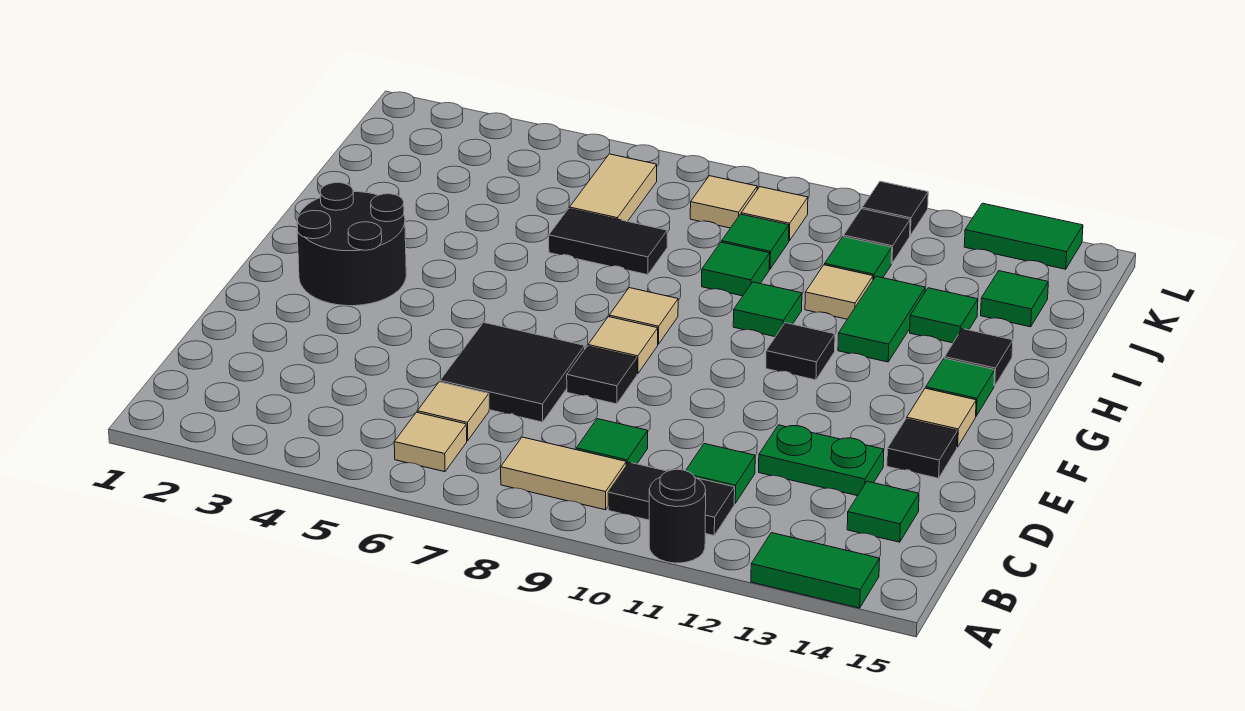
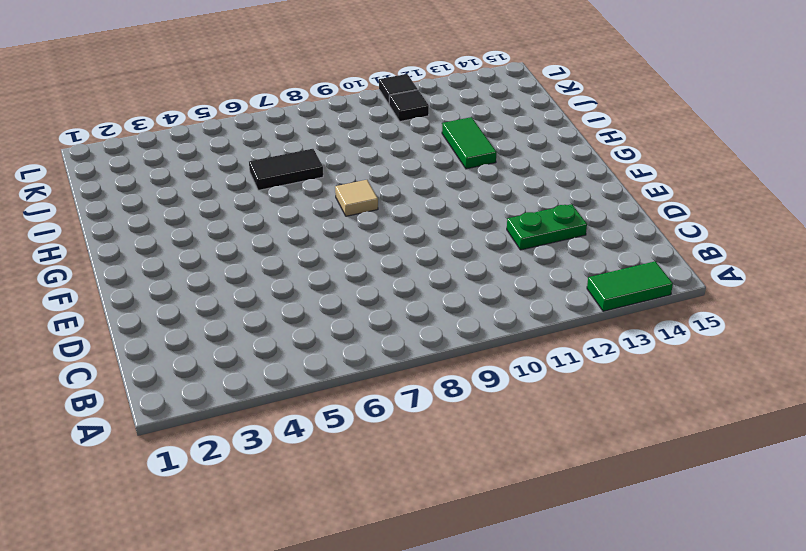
none -> black 1x1 round brick [649,469,706,563]
none -> tan 1x1 tile [394,412,467,472]
none -> tan 1x2 tile [501,437,626,510]
none -> black 1x2 tile [608,462,735,535]

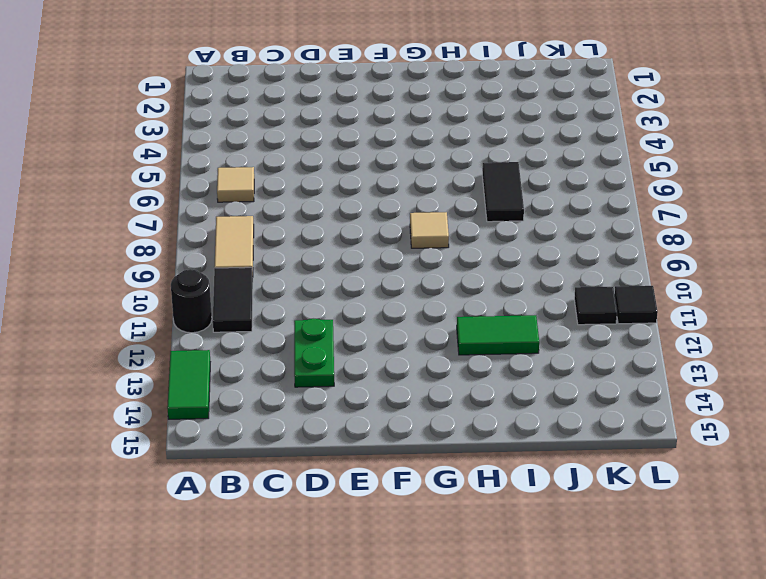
none -> tan 1x1 tile [417,382,489,441]
none -> green 1x1 tile [576,419,648,465]
none -> green 1x1 tile [686,444,755,503]
none -> green 1x1 tile [847,481,919,542]

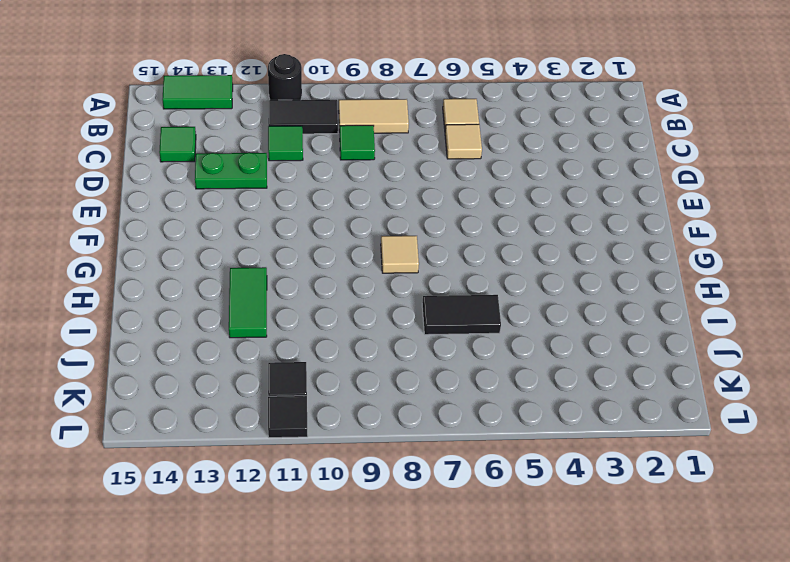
none -> black 2x2 tile [440,322,585,422]
none -> black 1x1 tile [567,346,637,404]
none -> black 1x1 tile [887,419,957,478]
none -> black 2x2 round brick [297,183,406,306]

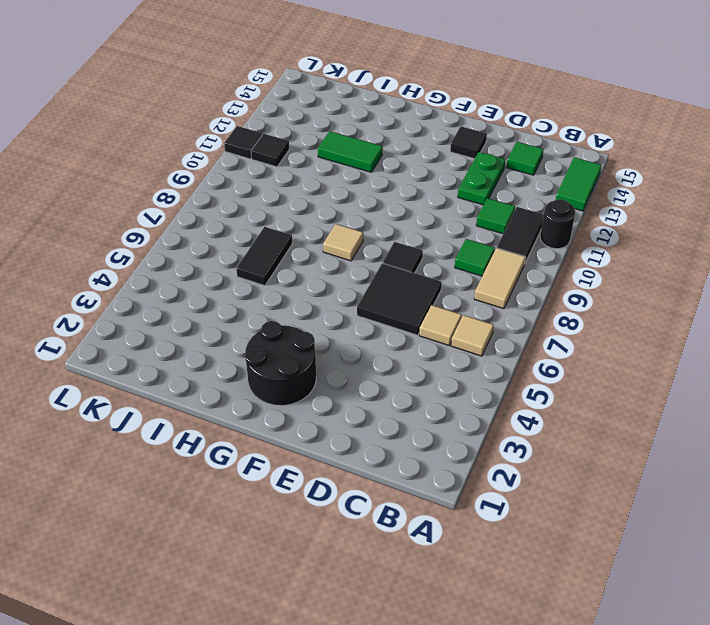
none -> tan 1x1 tile [588,317,658,374]
none -> tan 1x1 tile [907,388,976,447]
none -> black 1x1 tile [766,323,835,380]
none -> green 1x1 tile [926,358,995,416]

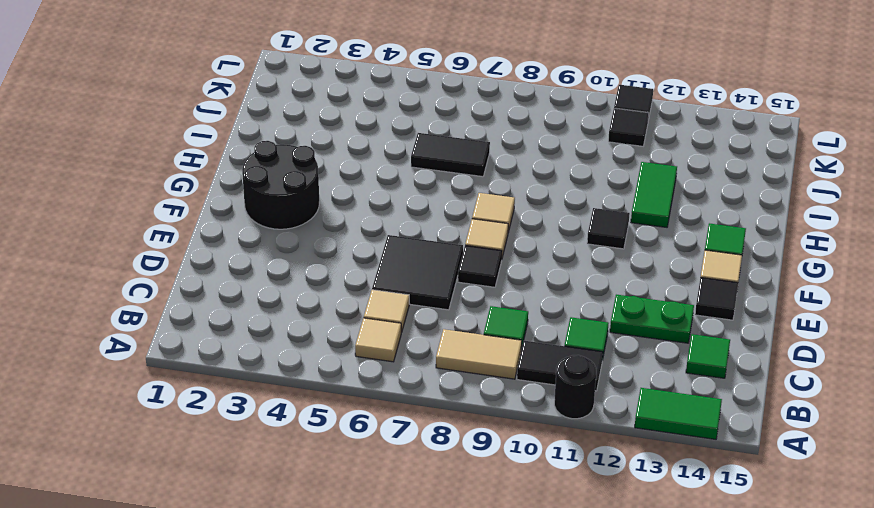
none -> green 1x1 tile [733,282,802,337]
none -> black 1x1 tile [945,329,1013,386]
none -> green 1x1 tile [702,242,770,296]
none -> tan 1x1 tile [805,265,873,319]

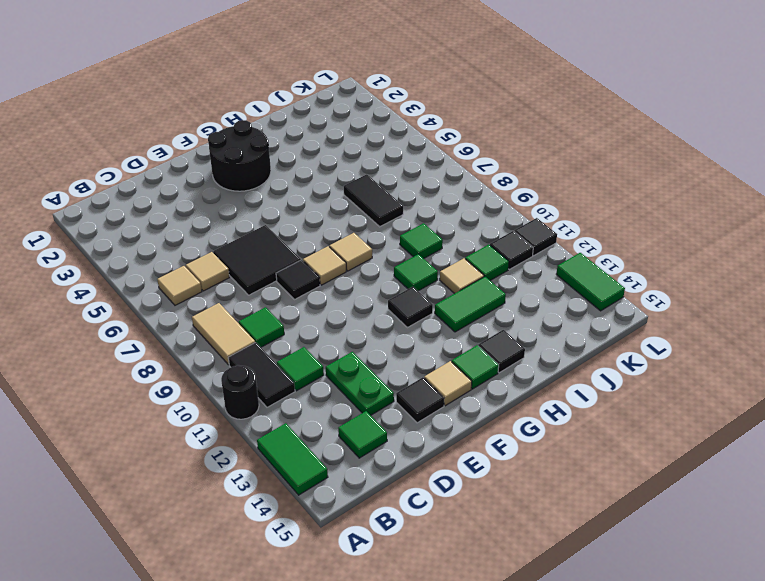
none -> green 1x1 tile [910,288,978,343]
none -> tan 1x2 tile [569,154,657,221]
none -> green 1x1 tile [722,214,789,269]
none -> green 1x1 tile [981,271,1048,327]

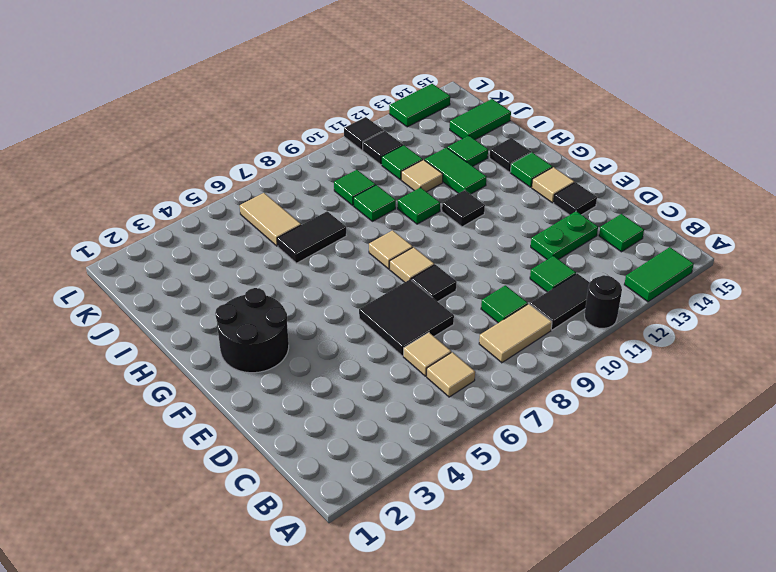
green 1x2 tile [450,99,511,140] -> green 1x1 tile [981,271,1048,327]
none -> tan 1x1 tile [690,176,757,228]
none -> tan 1x1 tile [741,187,808,241]

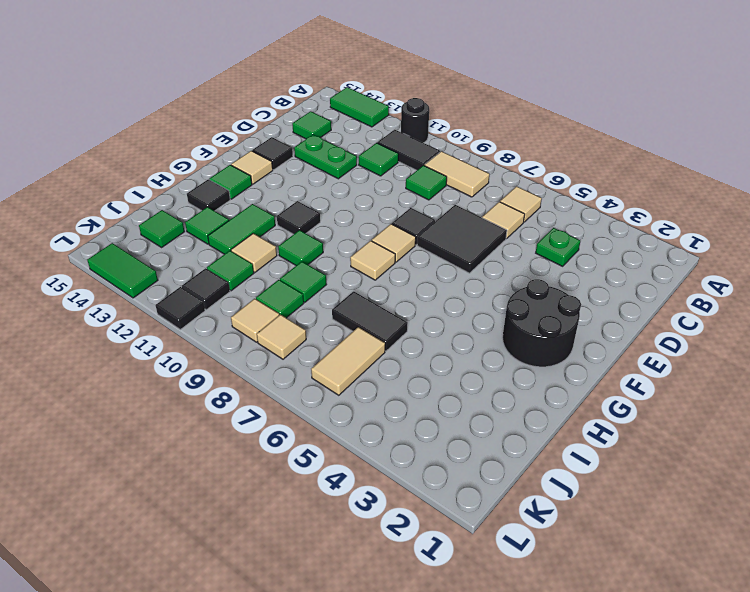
green 1x1 plate [536,228,580,266] -> none

